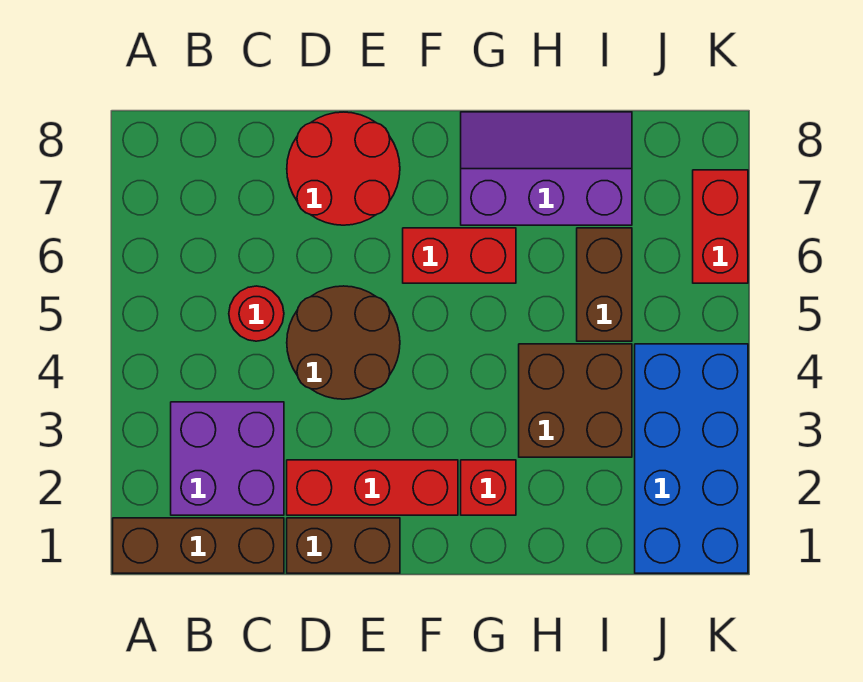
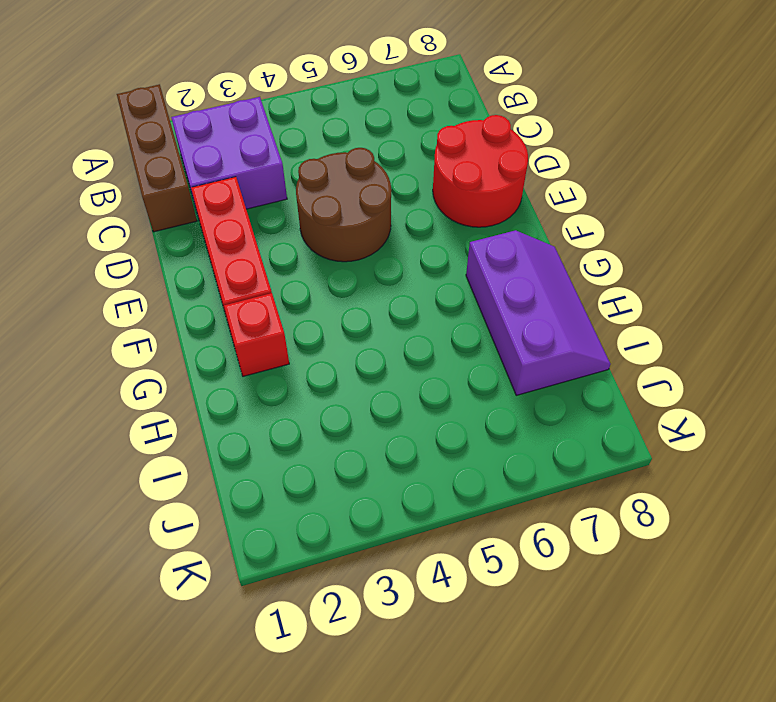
none -> red 1x1 round brick [229,286,284,341]
none -> brown 1x2 brick [287,518,400,573]
none -> red 1x2 brick [403,228,516,283]

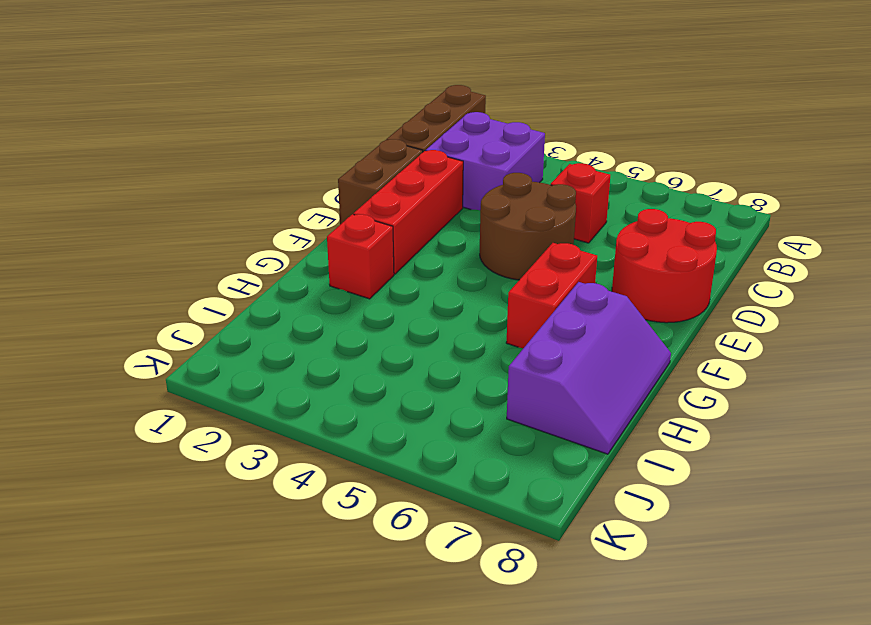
red 1x1 brick [551,163,610,243] -> red 1x1 round brick [229,286,284,341]
none -> brown 2x2 brick [519,344,632,457]
none -> brown 1x2 brick [577,228,632,341]
none -> blue 2x4 brick [635,344,748,573]

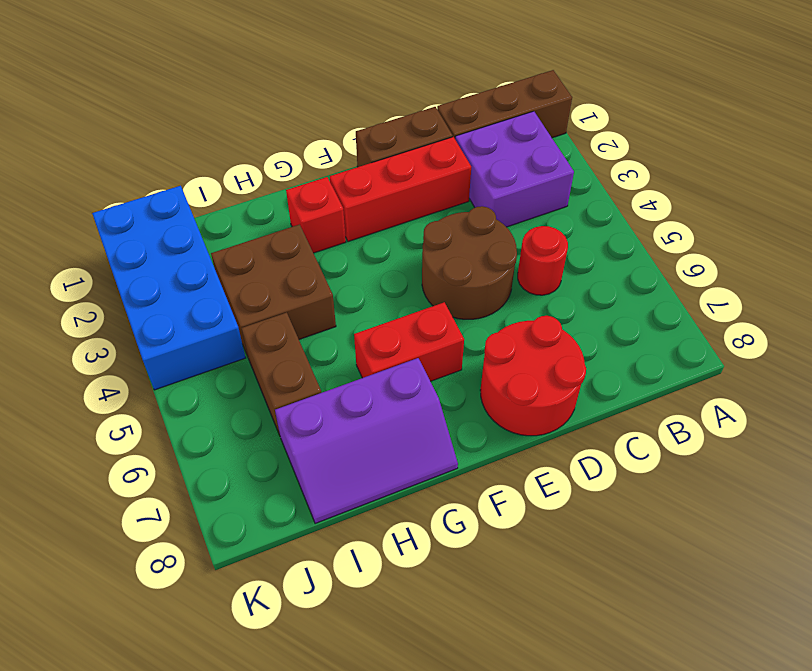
none -> red 1x2 brick [693,170,748,283]

